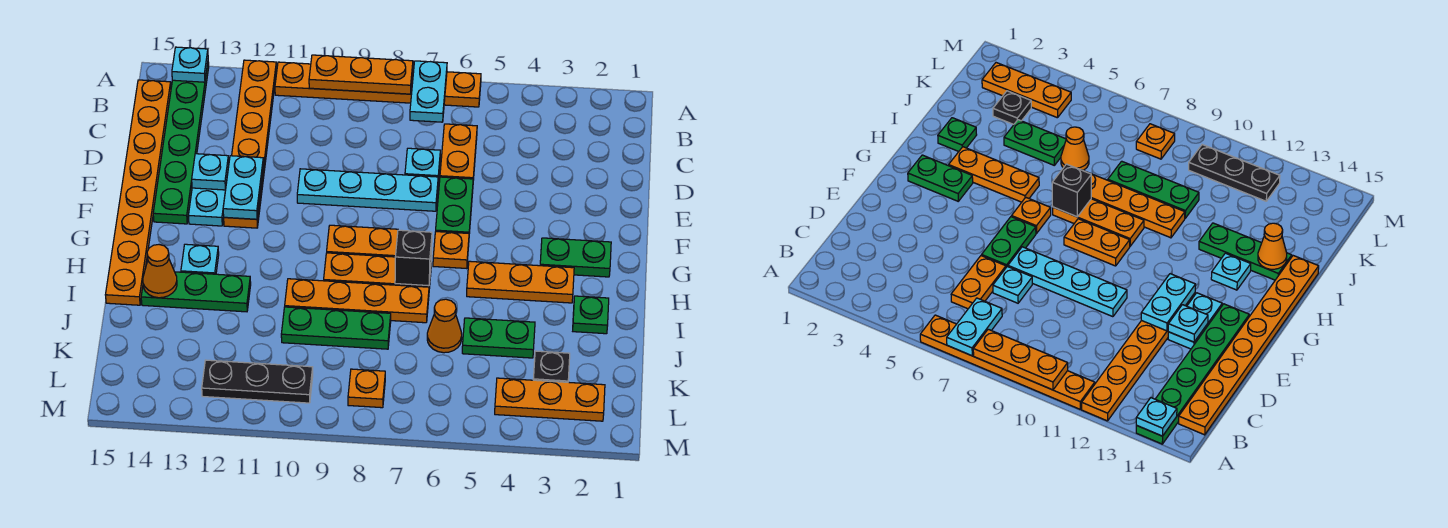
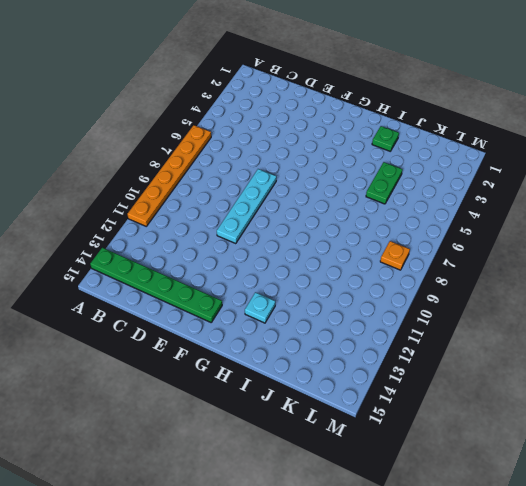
none -> orange 1x6 plate [224,60,277,228]
none -> orange 1x8 plate [106,80,171,305]
none -> orange 1x2 plate [440,124,477,180]
none -> cyan 1x1 plate [405,148,440,180]

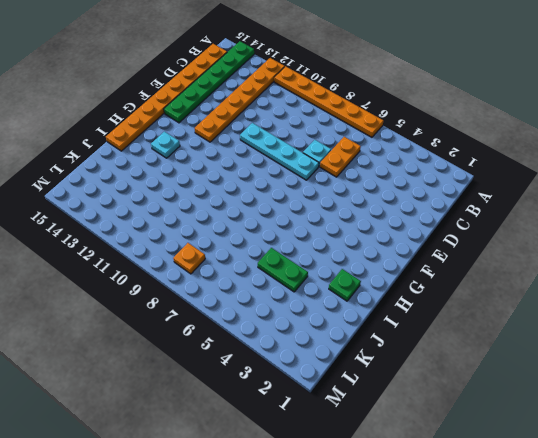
none -> green 1x2 plate [436,177,473,233]
none -> cyan 1x2 plate [188,188,226,226]
none -> green 1x2 plate [540,238,611,277]
none -> orange 1x1 plate [433,232,469,269]

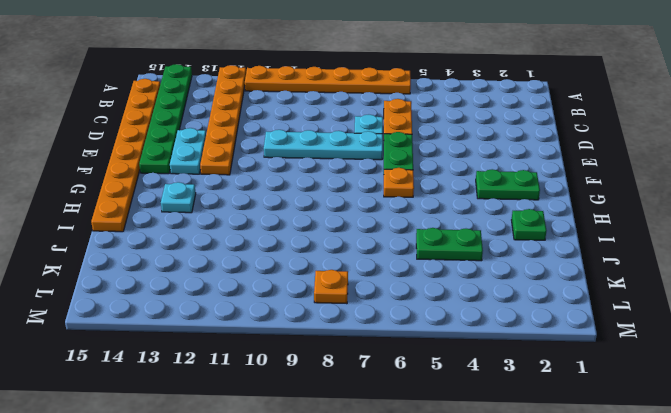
none -> orange 1x2 plate [327,225,398,257]
none -> orange 1x3 plate [467,261,574,303]
none -> orange 1x3 plate [324,253,431,288]
none -> orange 1x4 plate [285,279,429,323]

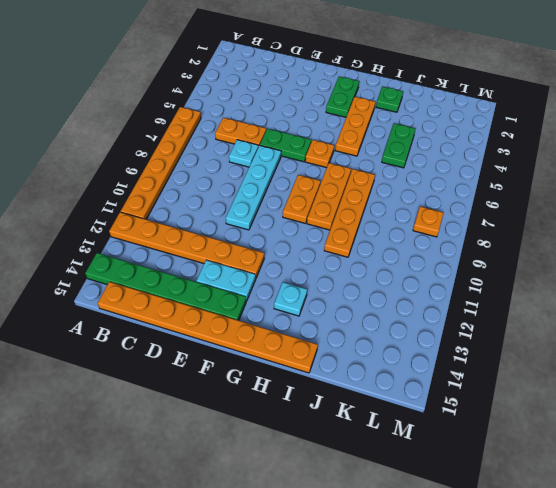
none -> green 1x3 plate [141,272,251,312]
none -> orange 1x1 cone [427,299,462,353]
none -> green 1x3 plate [281,307,391,349]
none -> black 1x1 plate [533,351,570,382]

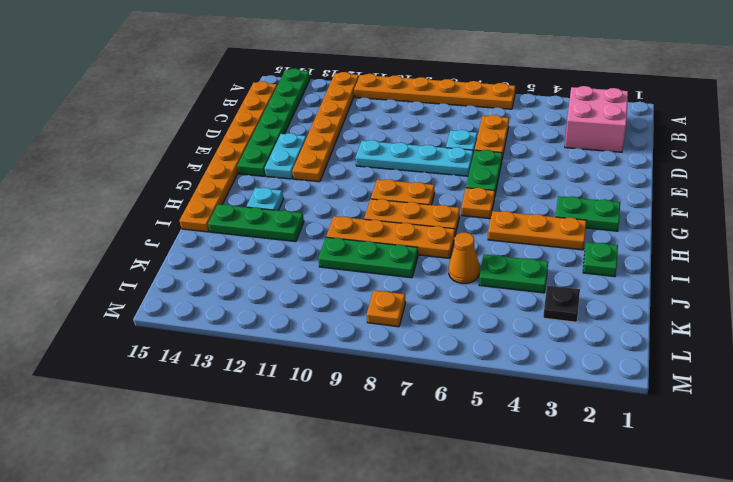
pink 2x2 brick [565,86,628,152] -> none
none -> orange 1x3 plate [495,378,605,421]
none -> black 1x3 plate [202,360,313,403]
none -> cyan 1x2 plate [410,61,447,122]
none -> orange 1x3 plate [309,55,413,94]

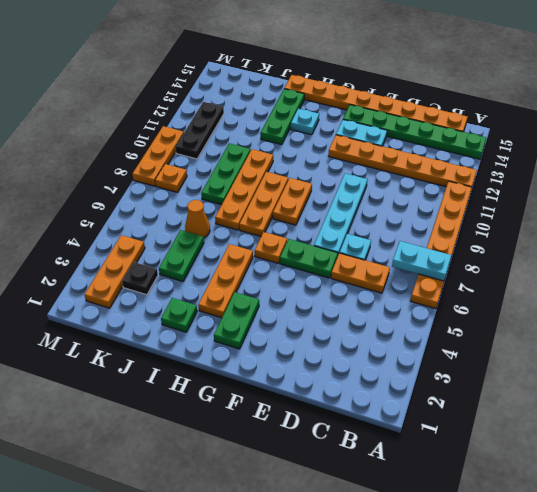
orange 1x3 plate [132,126,184,186] -> orange 1x3 plate moved to [309,55,413,94]
none -> cyan 1x1 plate [172,47,208,82]
none -> cyan 1x2 plate [223,156,264,219]
none -> cyan 1x1 plate [192,154,229,190]
none -> black 1x1 brick [395,230,432,286]

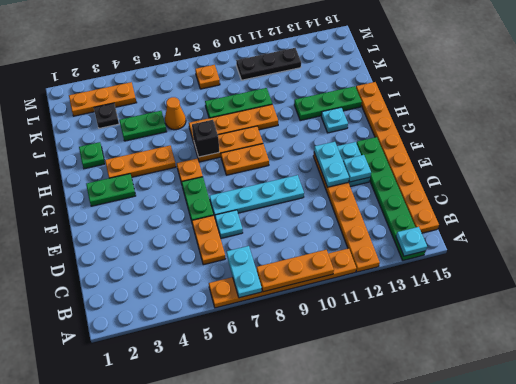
none -> orange 1x1 cone [143,245,177,298]

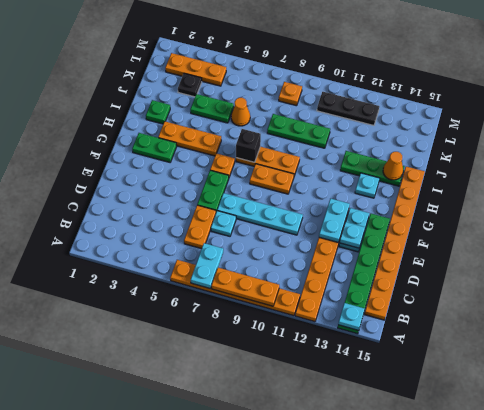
none -> orange 1x4 plate [285,279,429,323]

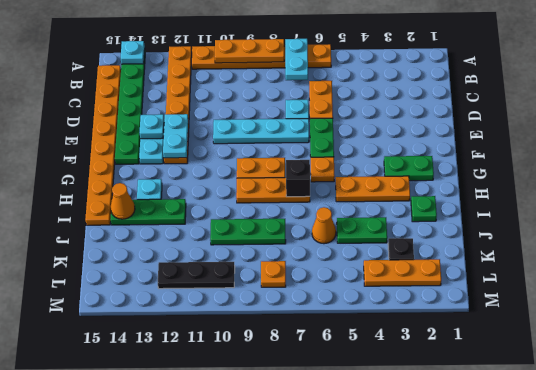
none -> orange 1x4 plate [285,279,429,323]

